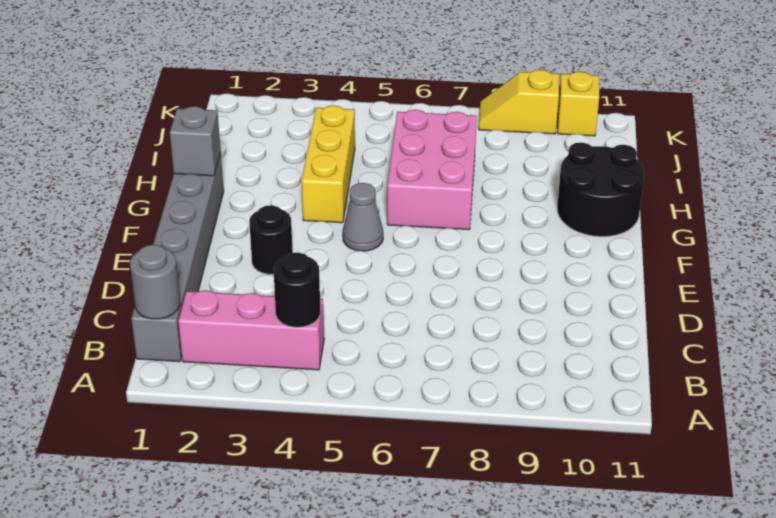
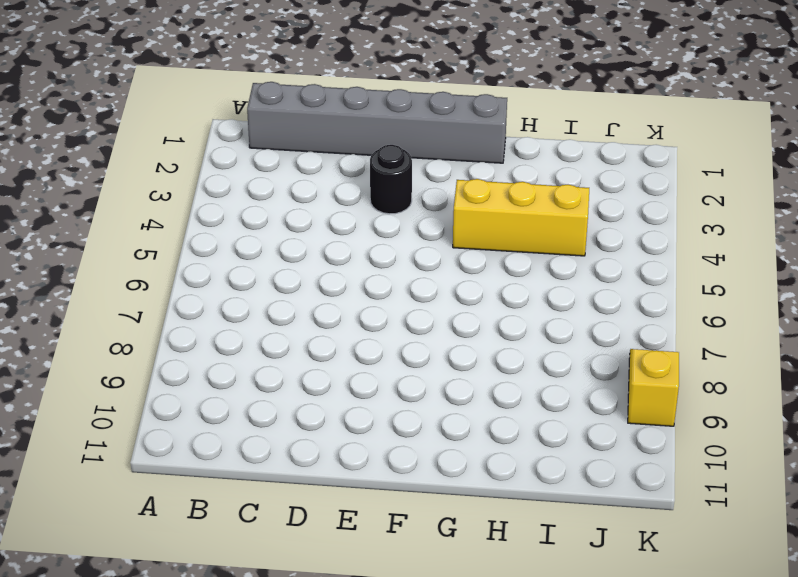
none -> pink 1x3 brick [178,290,324,370]
none -> grey 1x1 cone [343,183,383,251]
none -> pink 2x3 brick [387,110,477,230]

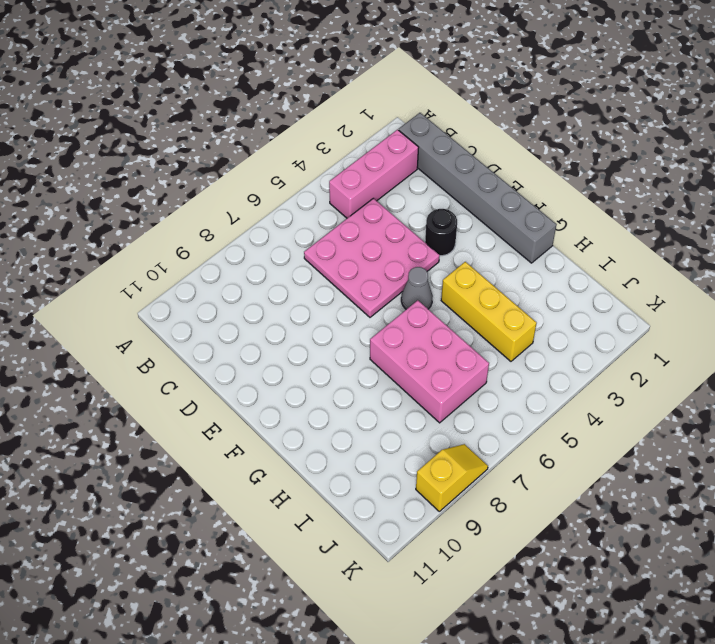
pink 3x3 plate [304,198,440,317] -> none
none -> black 2x2 round brick [557,142,644,237]
none -> yellow 1x1 brick [558,72,599,136]
none -> grey 1x1 round brick [130,245,180,319]

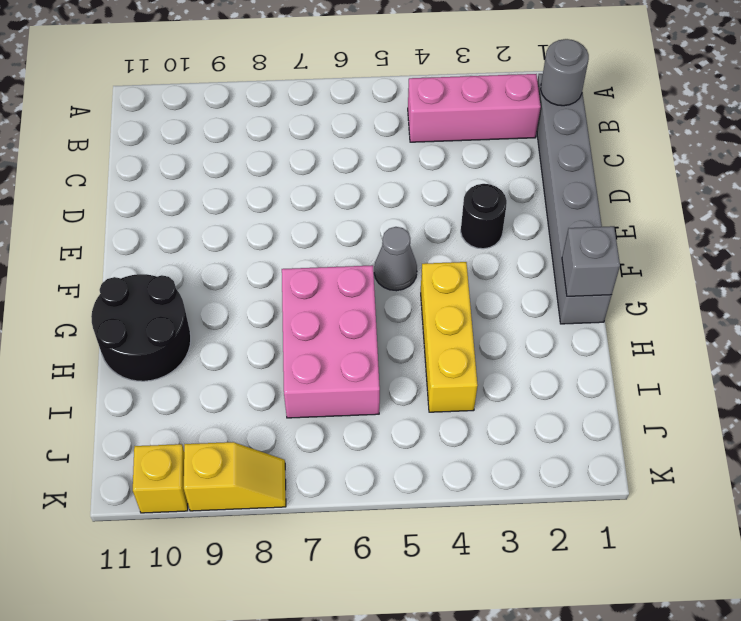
none -> black 1x1 round brick [273,252,321,327]

